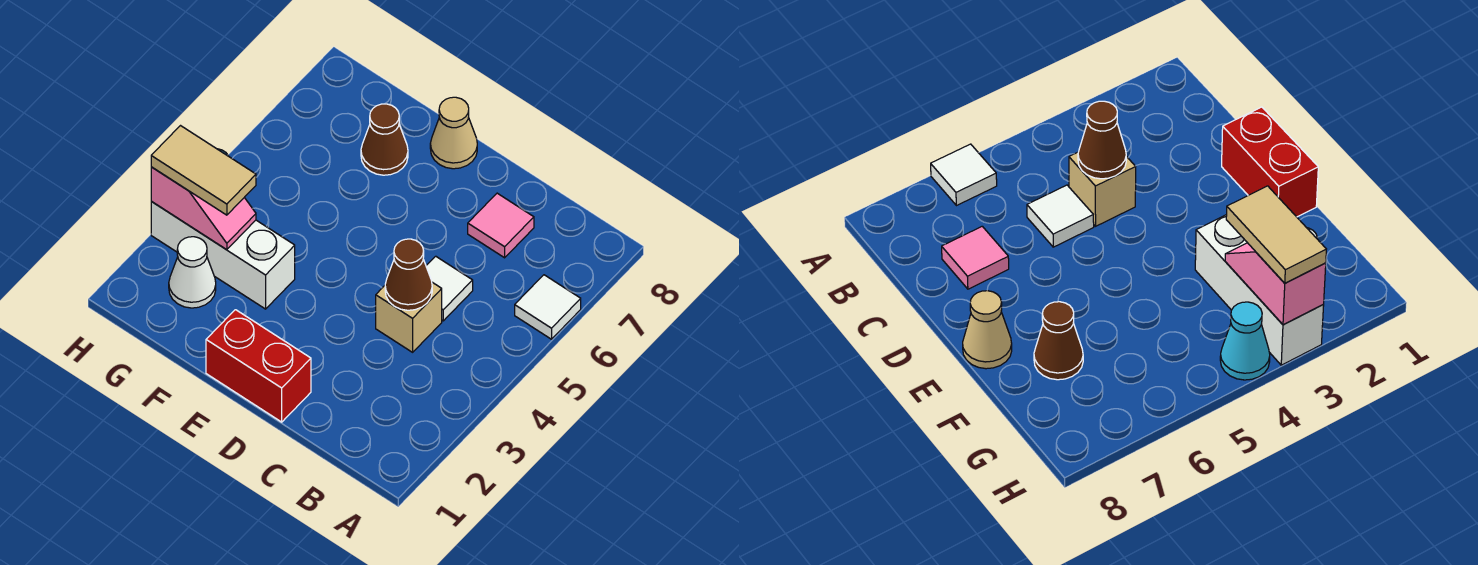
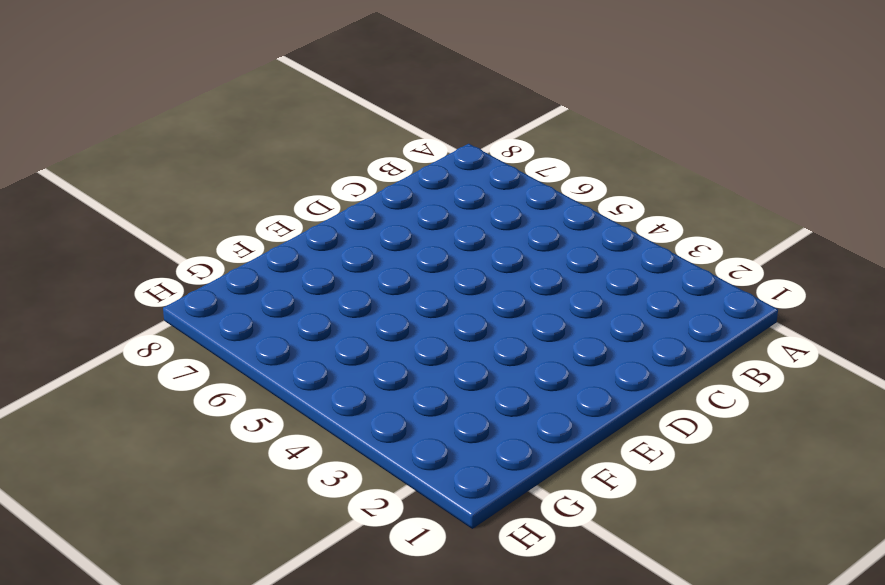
none -> white 1x1 tile [515,275,581,339]
none -> tan 1x1 brick [376,282,442,352]
none -> white 1x1 tile [426,256,473,321]

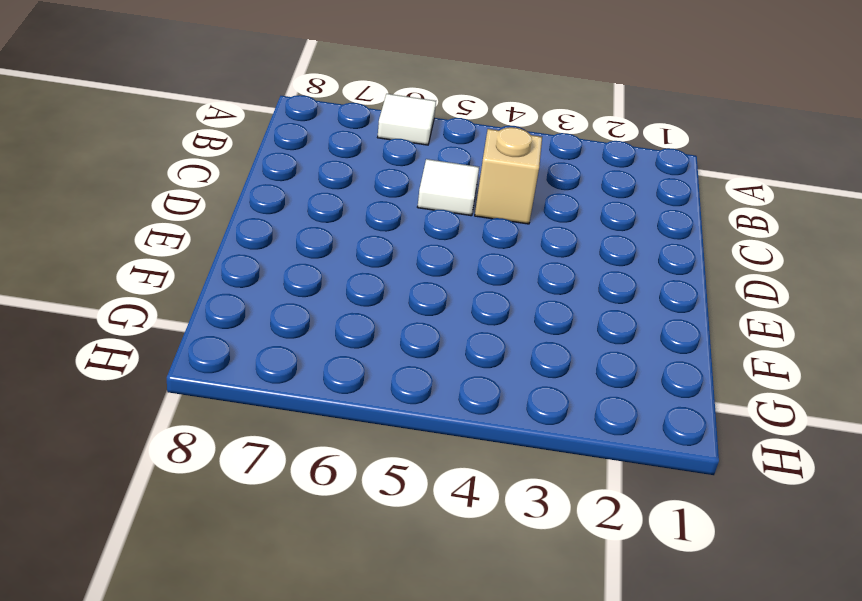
none -> pink 1x1 tile [468,193,534,258]
none -> red 1x2 brick [206,310,311,422]
none -> tan 1x1 cone [430,97,477,169]

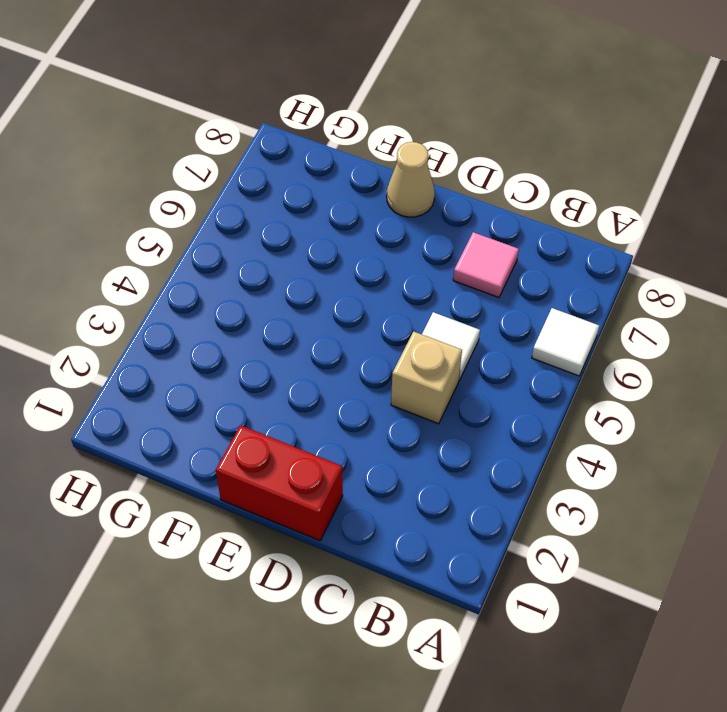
none -> white 1x3 brick [151,202,295,309]
none -> brown 1x1 cone [361,104,408,175]
none -> white 1x1 cone [169,237,216,308]

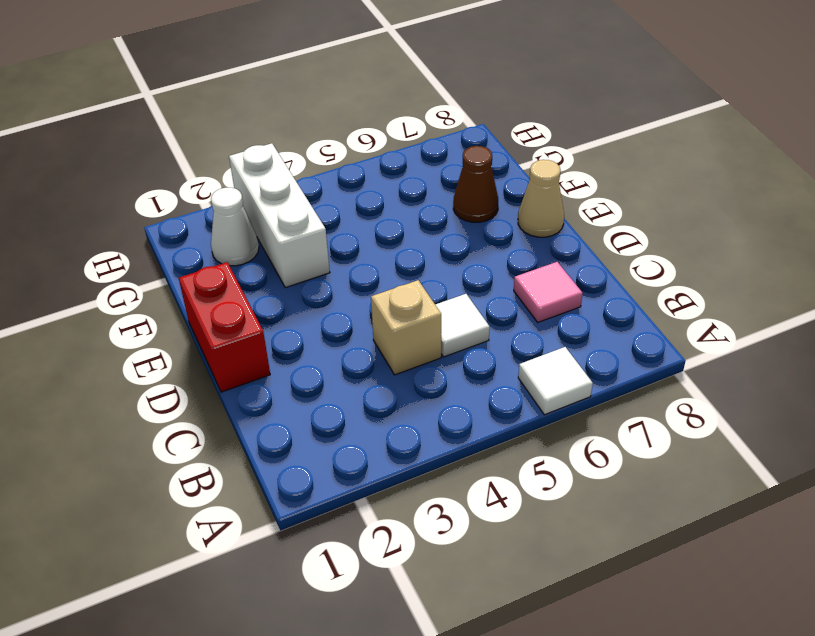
none -> cyan 1x1 cone [1220,302,1270,380]
none -> brown 1x1 cone [385,239,432,310]
none -> pink 1x2 slope [151,167,256,250]

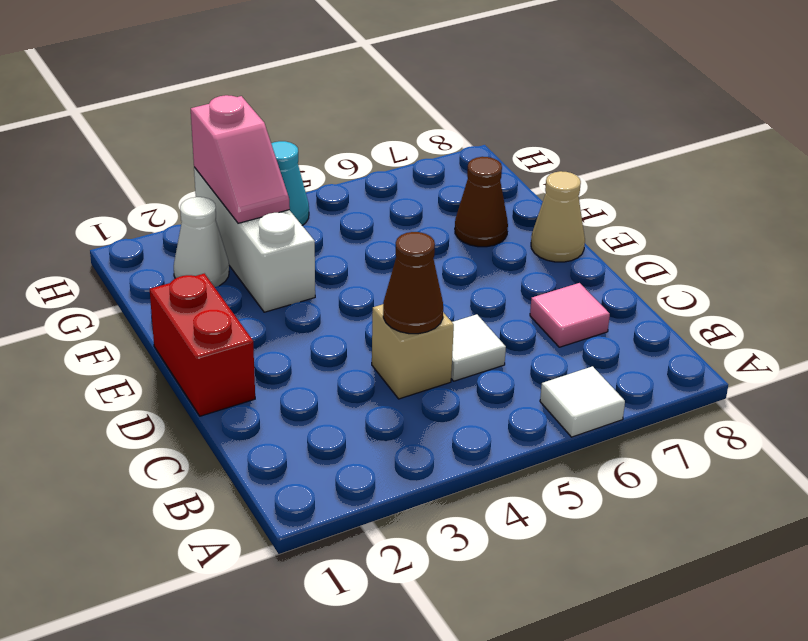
none -> tan 1x2 tile [151,126,256,215]

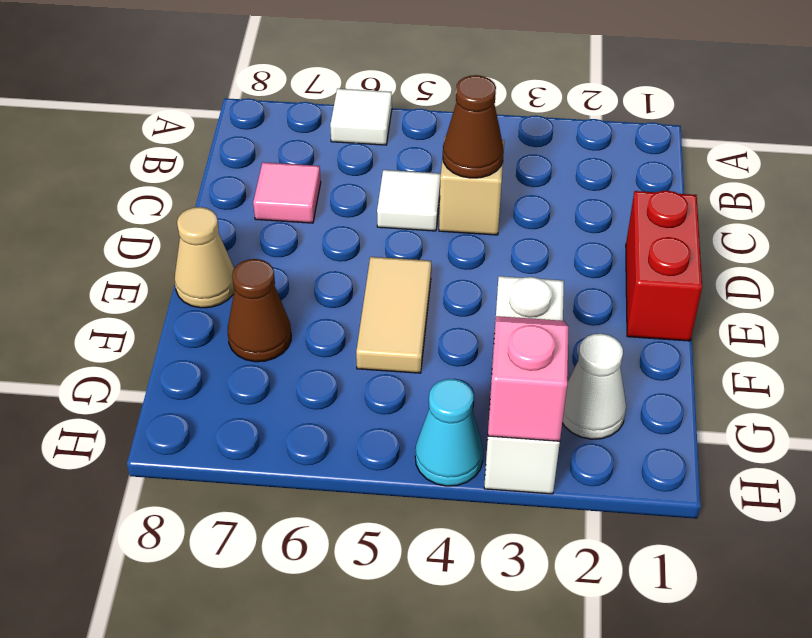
tan 1x2 tile [356,257,431,373] -> tan 1x2 tile moved to [151,126,256,215]

